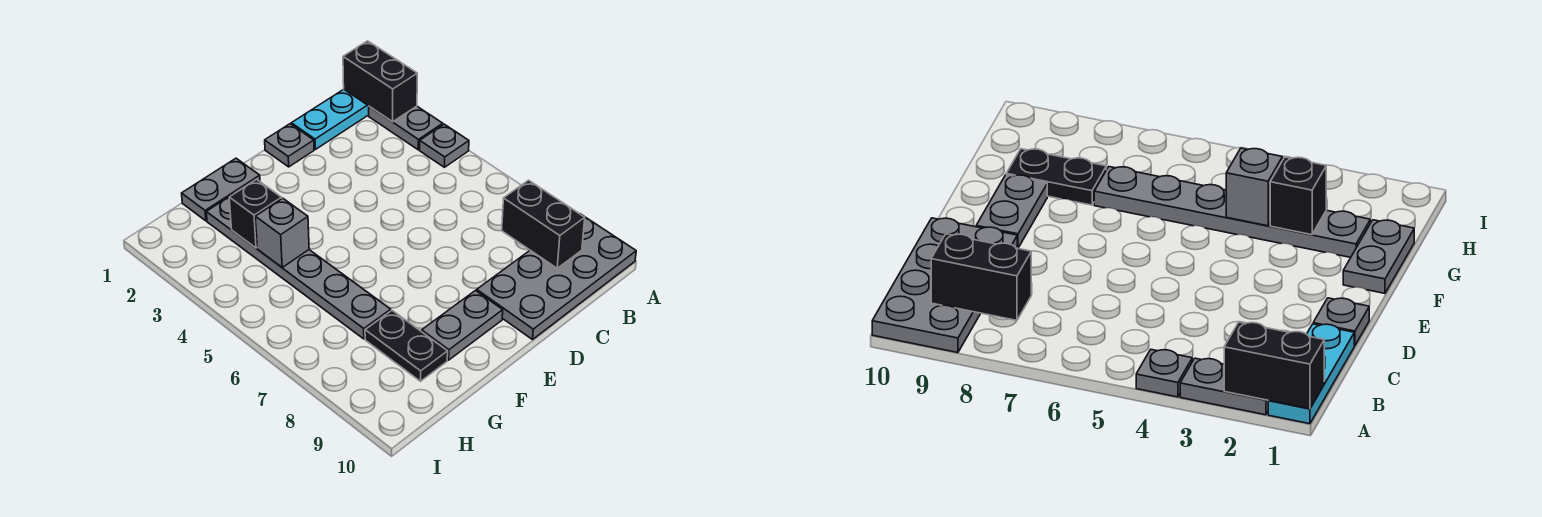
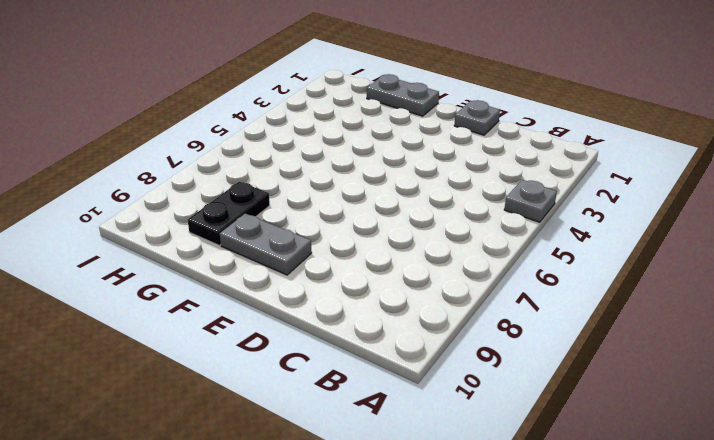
none -> cyan 1x3 plate [291,89,369,149]
none -> grey 1x2 plate [369,106,443,150]
none -> grey 2x4 plate [477,215,636,339]

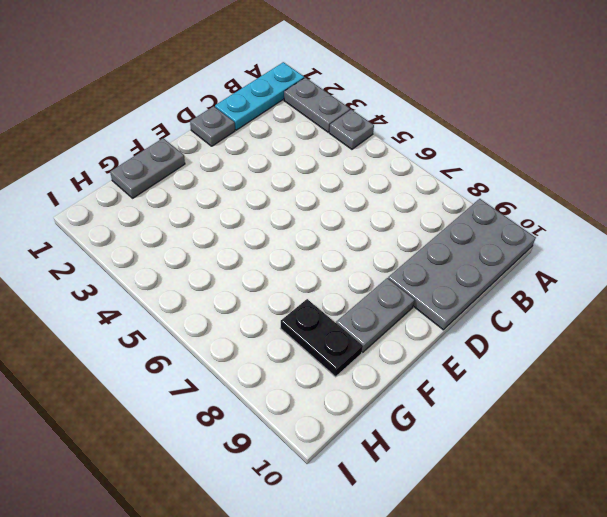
none -> grey 1x6 plate [206,194,391,339]
none -> black 1x2 brick [343,41,417,122]
none -> black 1x2 brick [502,180,585,268]

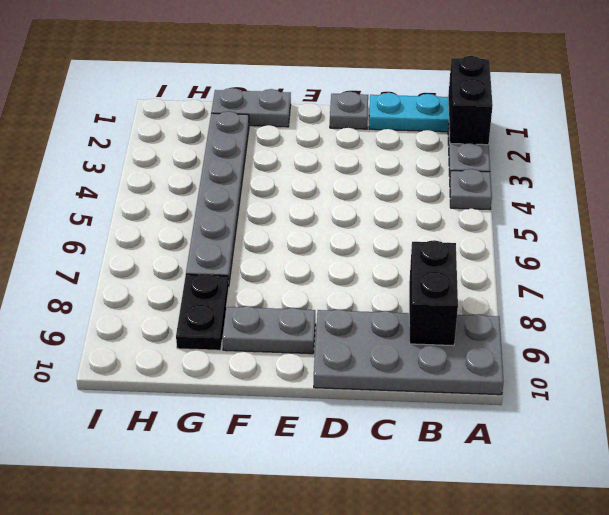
none -> black 1x1 brick [229,180,282,248]
none -> grey 1x1 brick [255,198,309,267]

